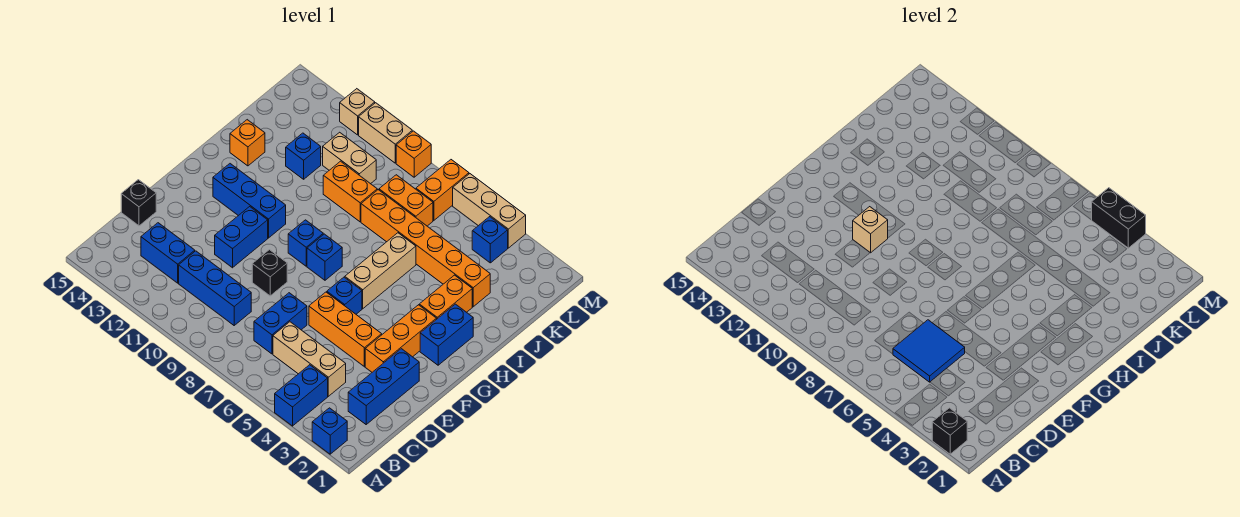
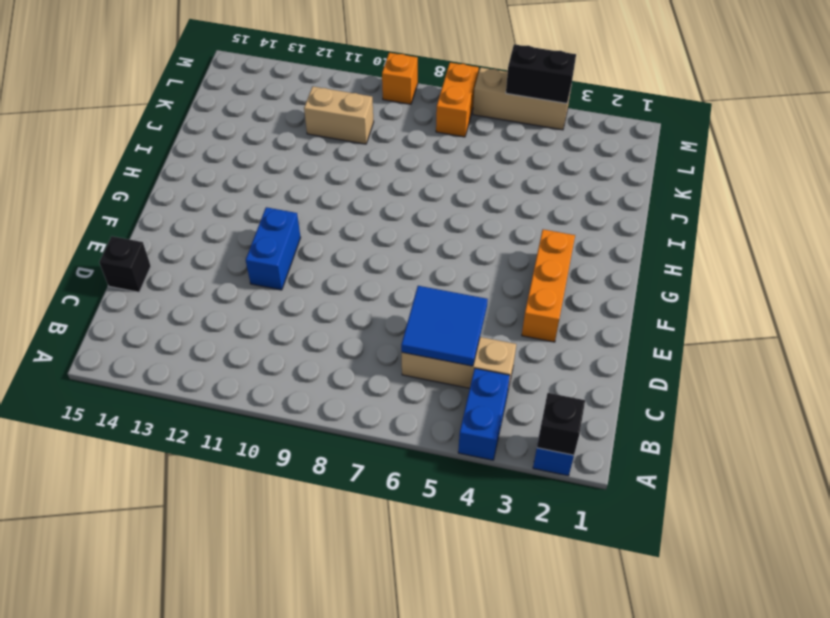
none -> blue 1x3 brick [348,349,419,424]
none -> blue 1x2 brick [254,293,307,354]
none -> blue 1x3 brick [179,251,251,325]
none -> blue 1x2 brick [141,223,195,283]

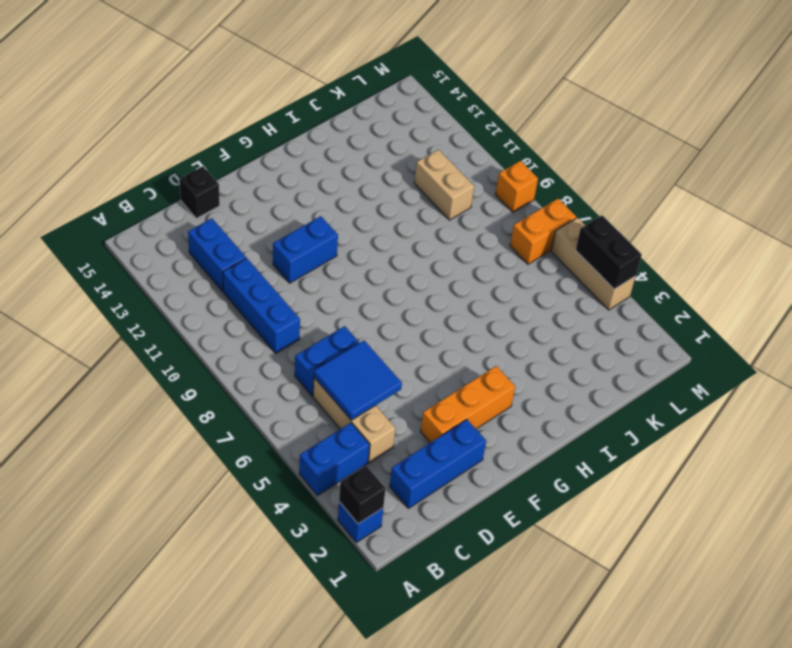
none -> orange 1x3 brick [309,292,382,367]
none -> black 1x1 brick [252,250,287,296]
none -> blue 1x1 brick [327,277,362,314]
none -> blue 1x2 brick [420,304,473,365]

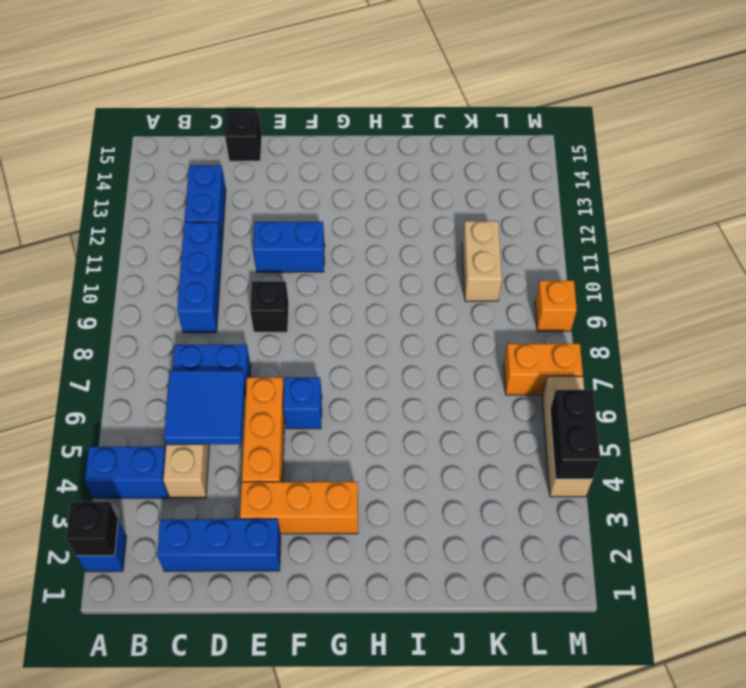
none -> blue 1x2 brick [420,304,473,365]
none -> tan 1x3 brick [345,233,416,309]
none -> blue 1x1 brick [307,234,342,280]
none -> blue 1x1 brick [288,220,323,266]

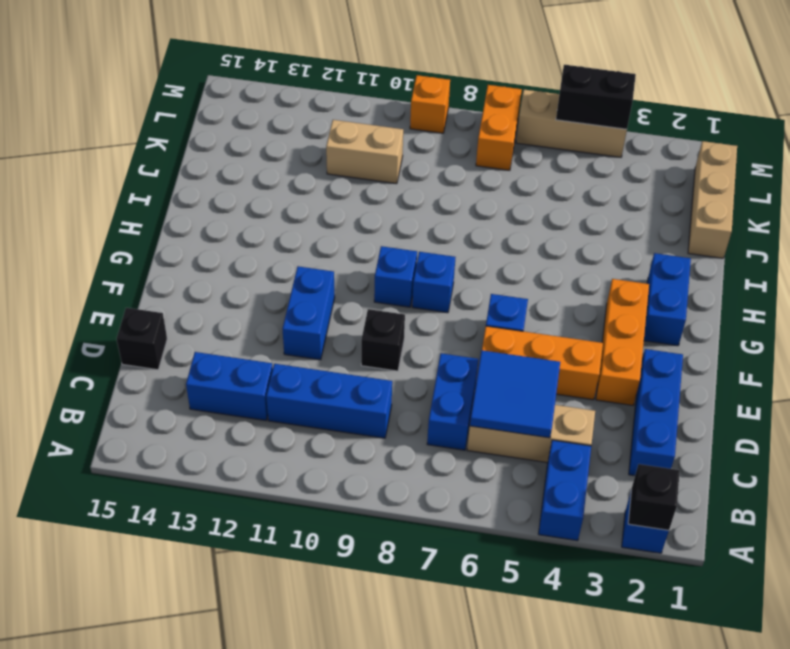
tan 1x3 brick [688,141,737,258] -> tan 1x3 brick moved to [345,233,416,309]
none -> blue 1x3 brick [213,164,286,238]
none -> orange 1x2 brick [419,275,472,319]
none -> orange 1x1 brick [230,120,265,166]
none -> orange 1x6 brick [361,190,490,307]

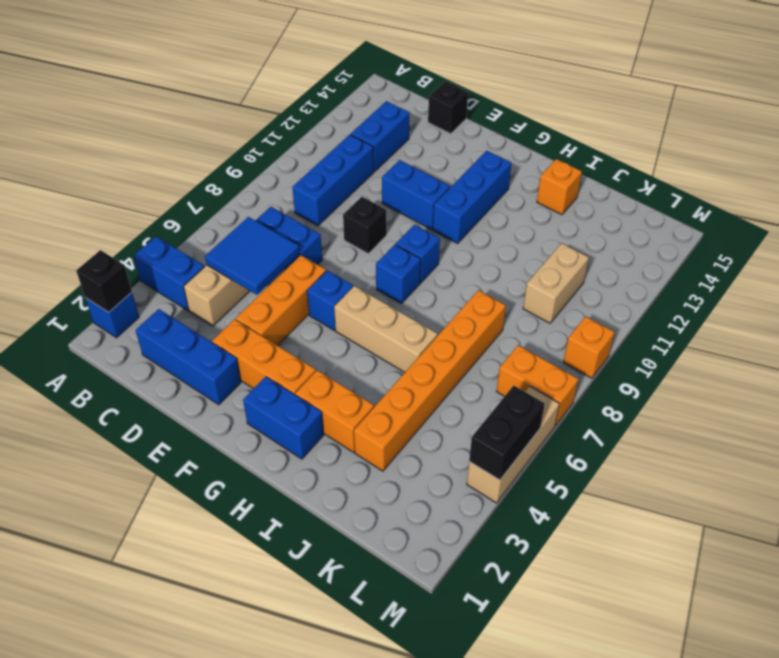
none -> orange 1x2 brick [323,161,377,222]
none -> blue 1x1 brick [286,133,321,179]
none -> orange 1x2 brick [379,175,433,226]
none -> blue 1x1 brick [472,217,508,263]

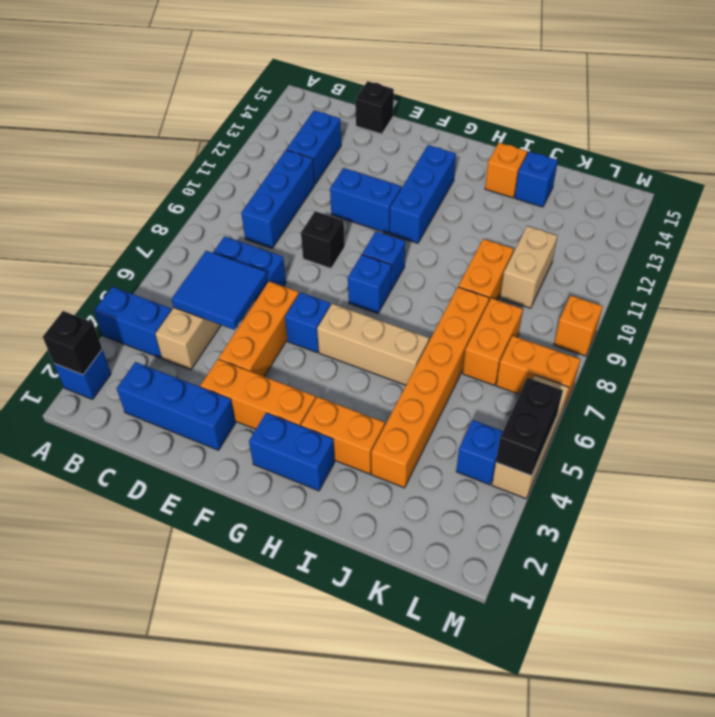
blue 1x1 brick [515,152,558,207] -> blue 1x1 brick moved to [286,133,321,179]
none -> tan 1x2 brick [359,103,412,163]
none -> tan 1x1 brick [340,89,375,135]
none -> tan 1x1 brick [853,207,888,253]

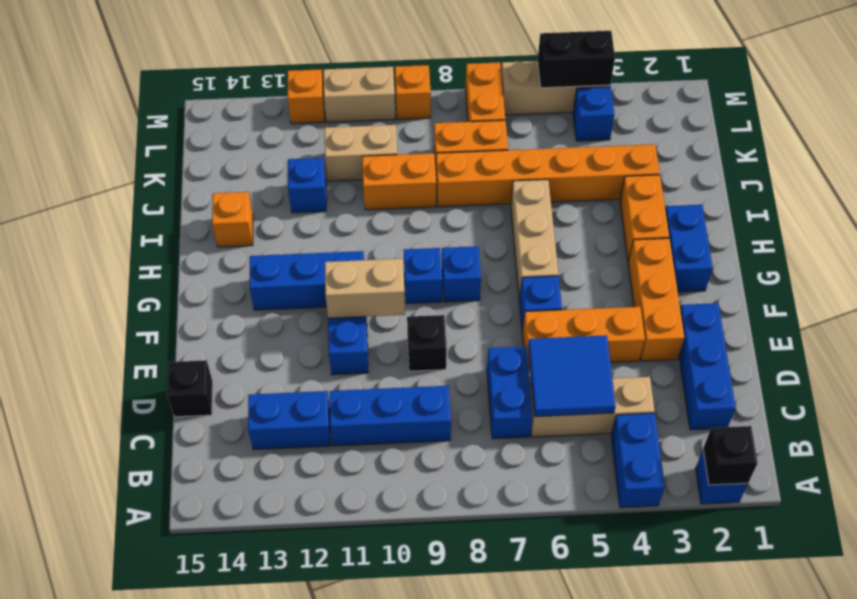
tan 1x2 brick [325,259,405,318] -> tan 1x1 brick [853,207,888,253]
orange 1x1 brick [288,69,325,124] -> tan 1x1 brick [340,89,375,135]

